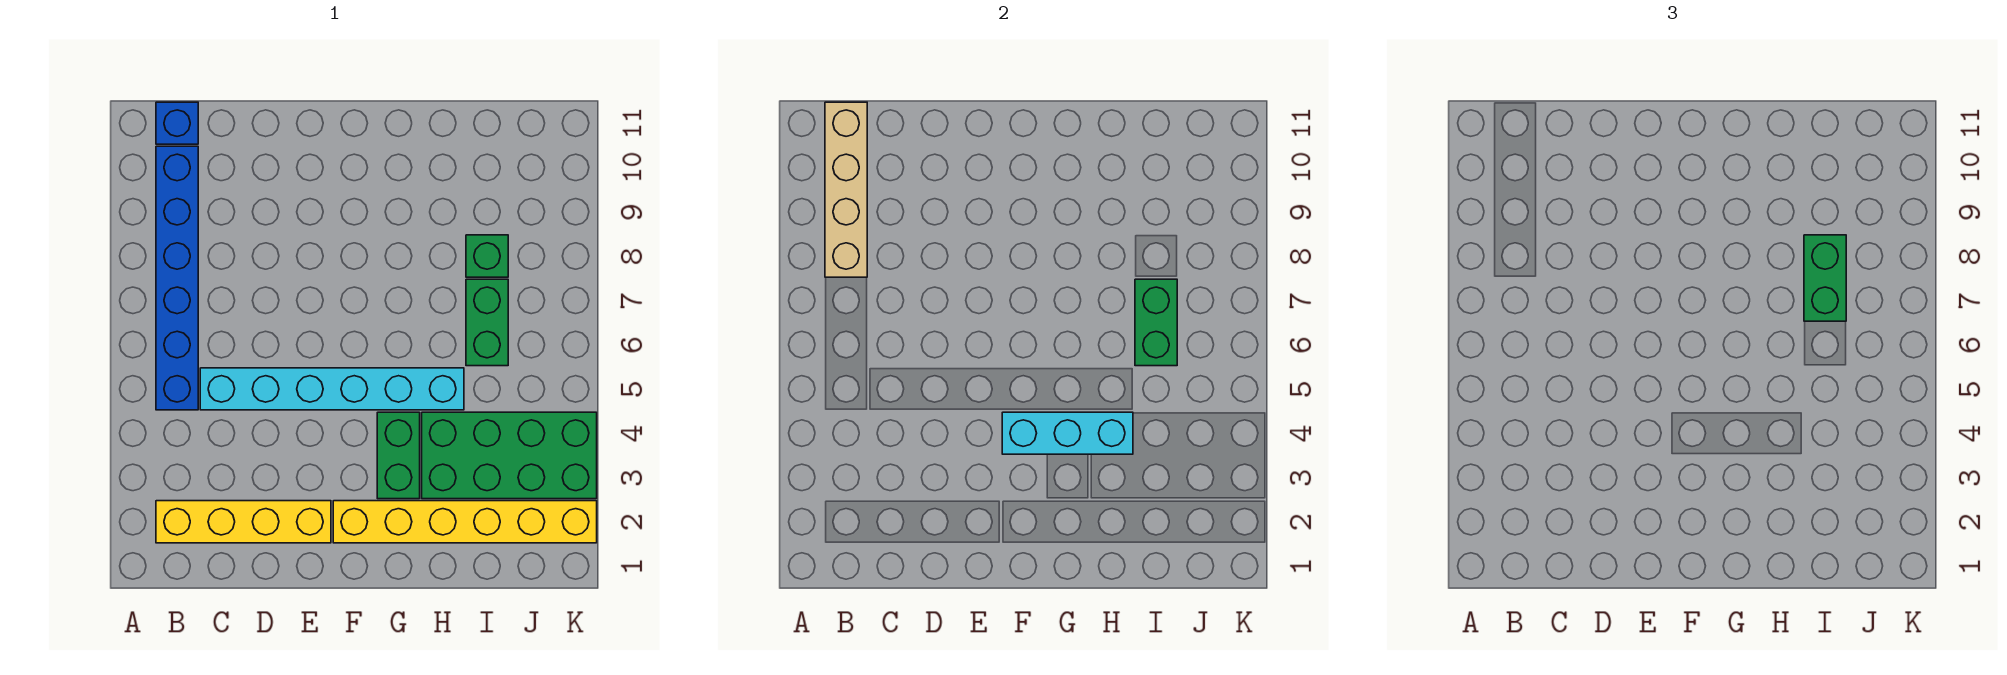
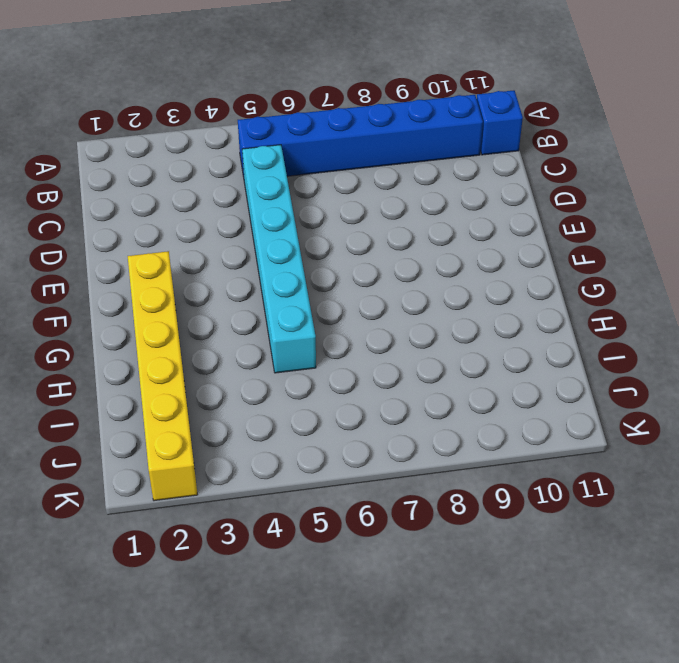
none -> yellow 1x4 brick [156,501,331,543]
none -> green 1x2 brick [377,412,420,499]
none -> green 2x4 brick [422,412,597,499]

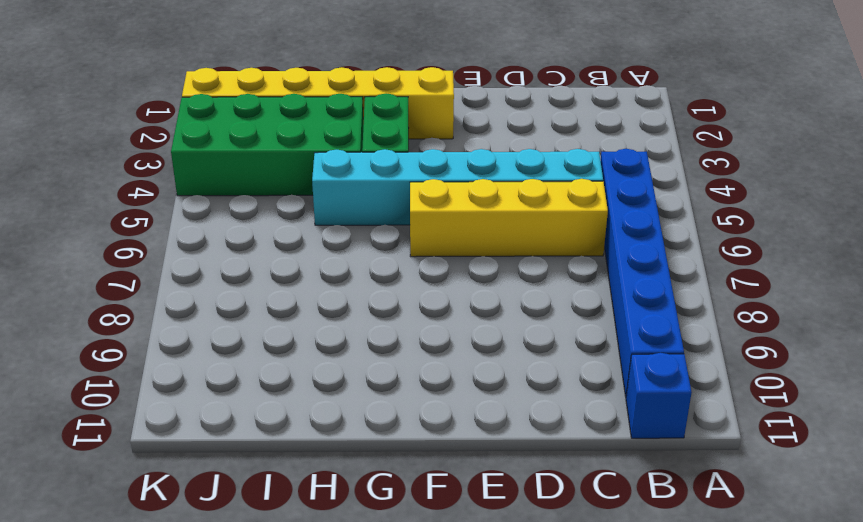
yellow 1x4 brick [410,179,608,257] -> yellow 1x4 brick moved to [156,501,331,543]
none -> green 1x2 brick [466,279,508,366]
none -> green 1x1 brick [466,235,508,277]
none -> tan 1x4 brick [825,102,867,277]

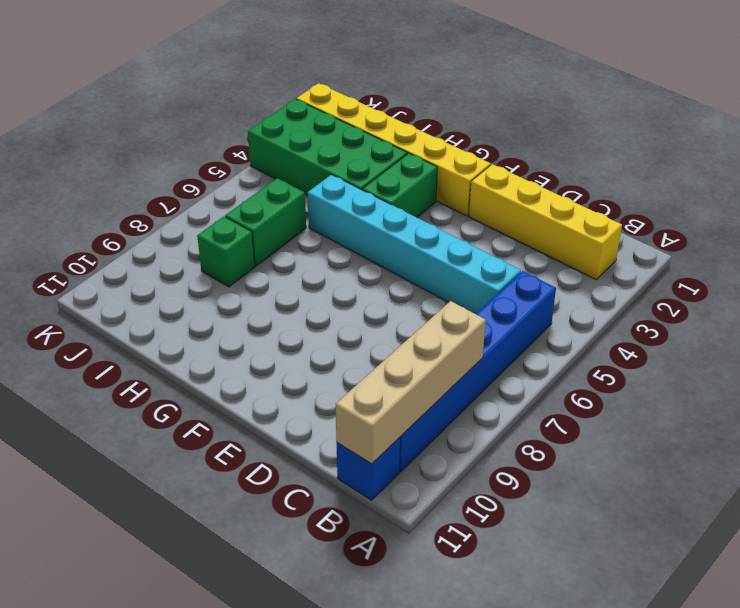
none -> cyan 1x3 brick [1002,412,1133,454]
none -> green 1x2 brick [1135,279,1177,366]
none -> green 1x2 brick [1804,235,1846,321]

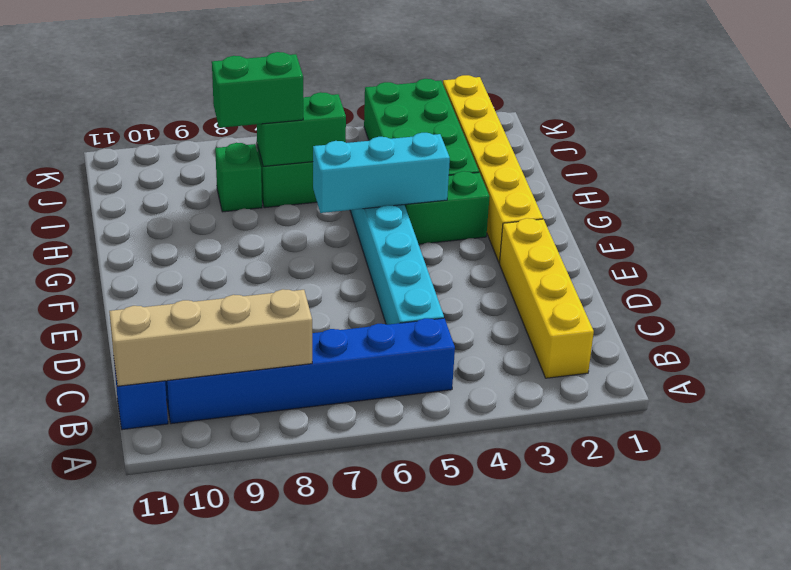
cyan 1x3 brick [313,133,450,213] -> cyan 1x3 brick turned to [1002,412,1133,454]

